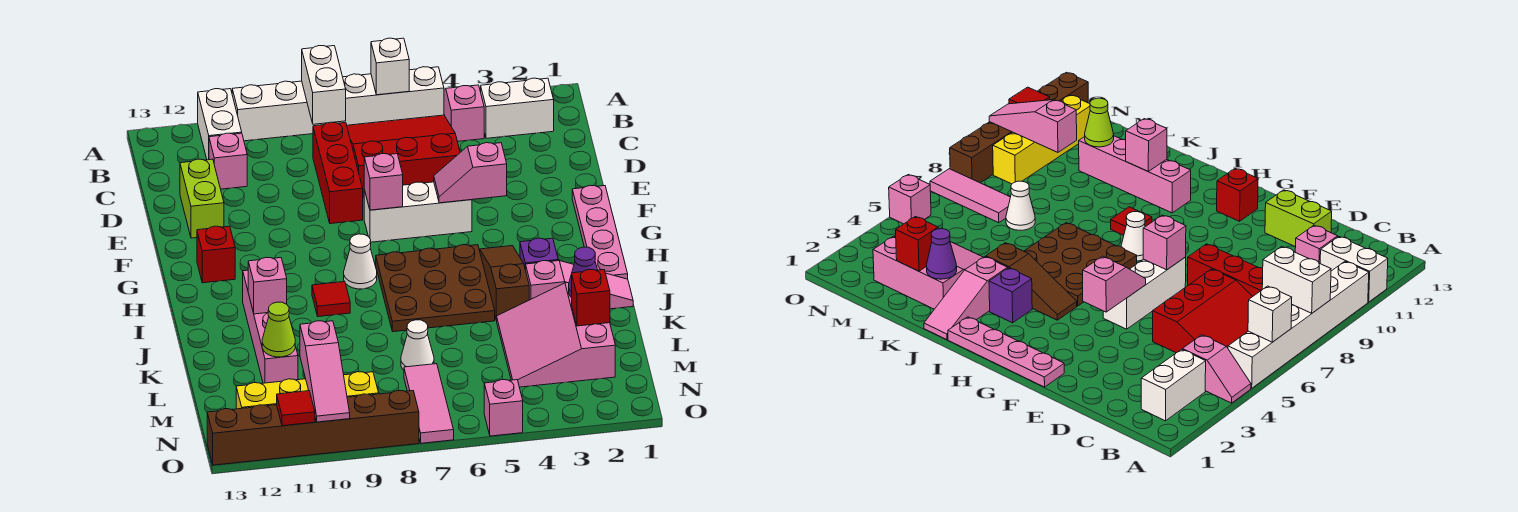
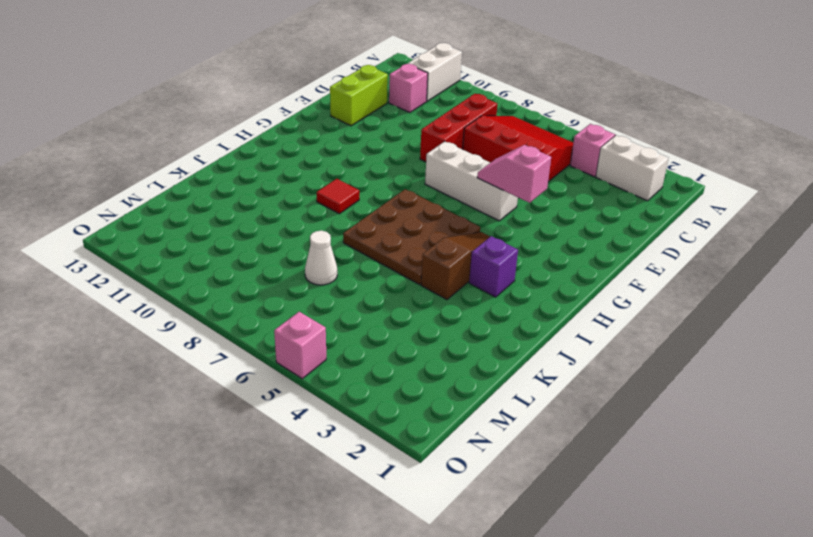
none -> white 1x6 brick [232,67,444,141]
none -> pink 1x4 plate [572,185,628,279]
none -> red 1x1 brick [197,226,235,283]
none -> white 1x1 cone [344,234,377,289]

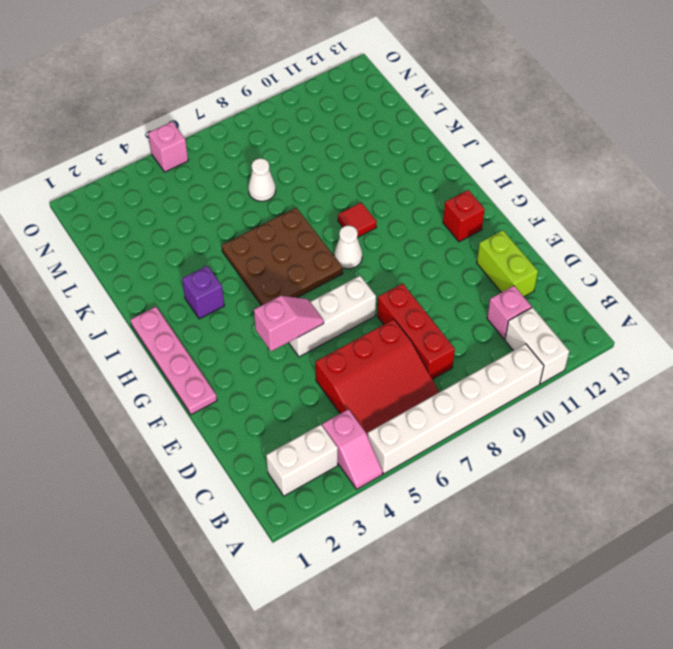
none -> brown 1x3 slope [480,246,529,321]
none -> pink 1x4 brick [243,270,298,383]
none -> pink 1x3 slope [526,261,633,309]
none -> pink 3x3 slope [497,283,615,387]

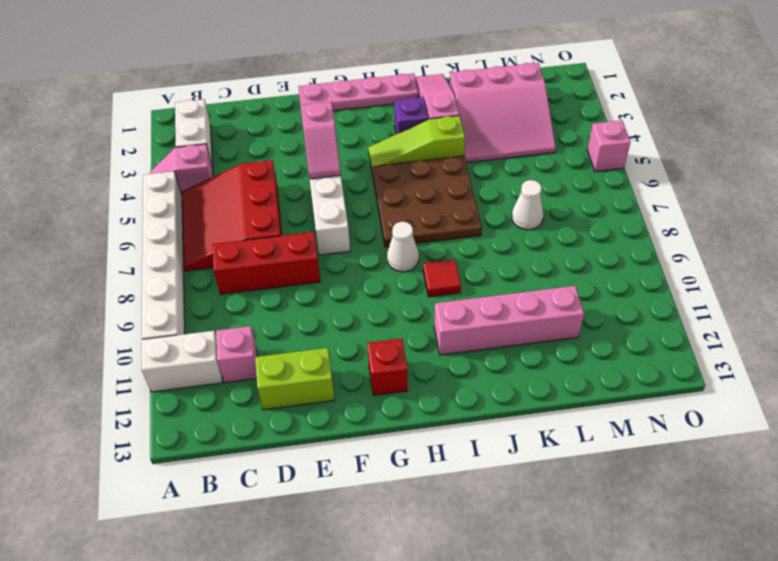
lime 1x3 slope [368,116,465,169] -> brown 1x3 slope [480,246,529,321]
none -> pink 1x3 tile [404,364,454,443]
none -> yellow 1x4 brick [236,372,379,409]
none -> brown 1x6 brick [207,390,419,465]
none -> white 1x1 brick [371,38,409,95]

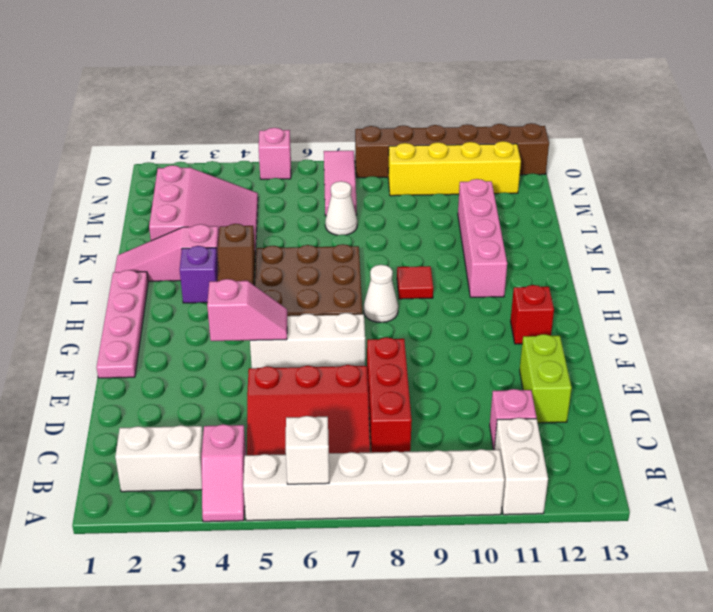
none -> white 1x2 brick [302,46,346,124]
none -> pink 1x1 brick [364,154,403,210]
none -> pink 1x1 brick [248,257,287,314]
none -> purple 1x1 cone [569,247,597,297]

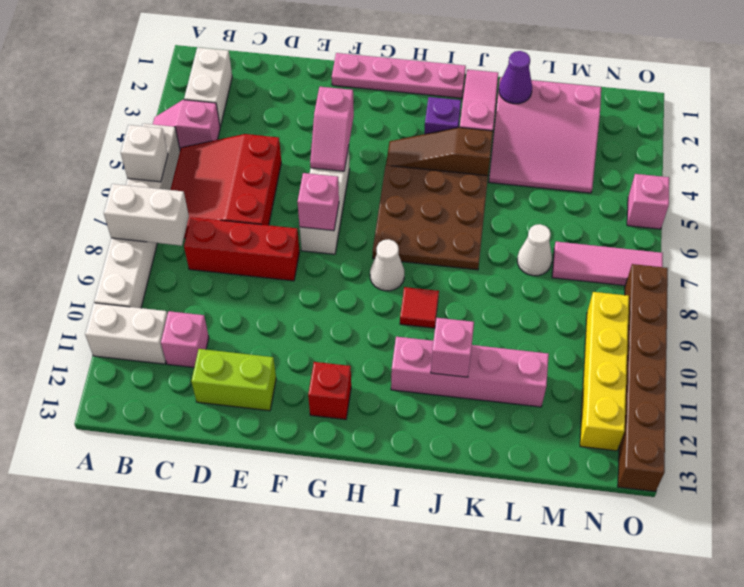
none -> red 1x1 brick [572,269,610,326]
none -> lime 1x1 cone [262,302,295,357]
none -> pink 1x3 slope [300,321,350,422]
none -> red 1x1 tile [277,391,315,426]

